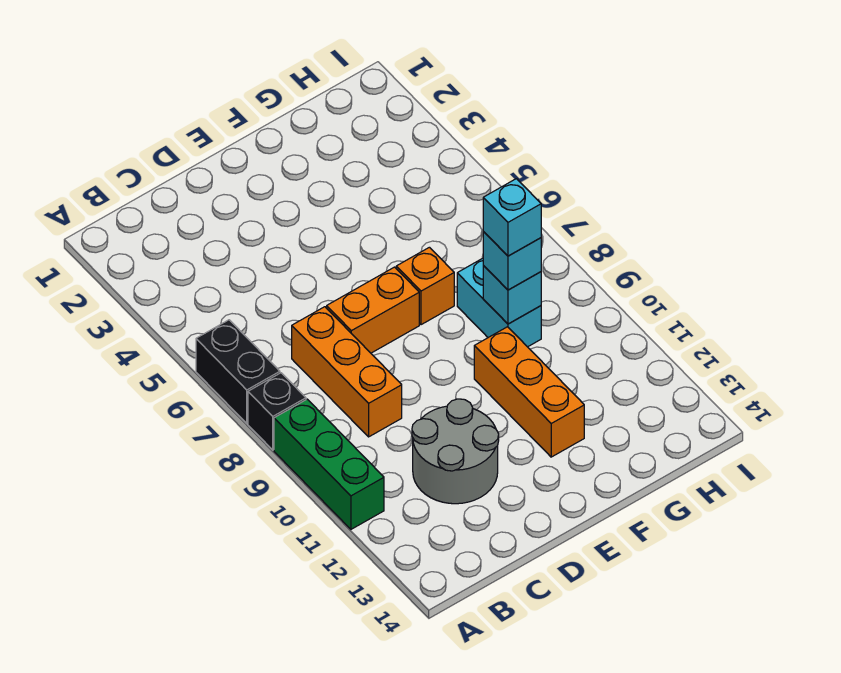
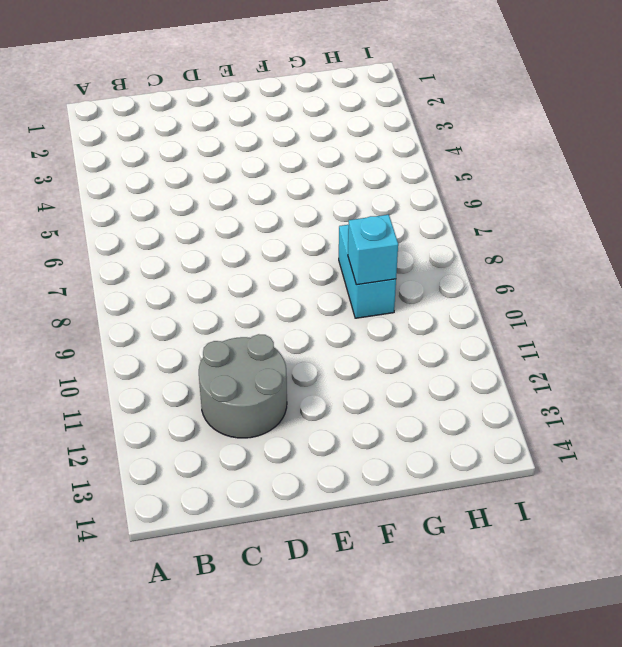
none -> black 1x2 brick [196,320,280,423]
none -> black 1x1 brick [248,373,306,450]
none -> green 1x3 brick [274,399,384,529]

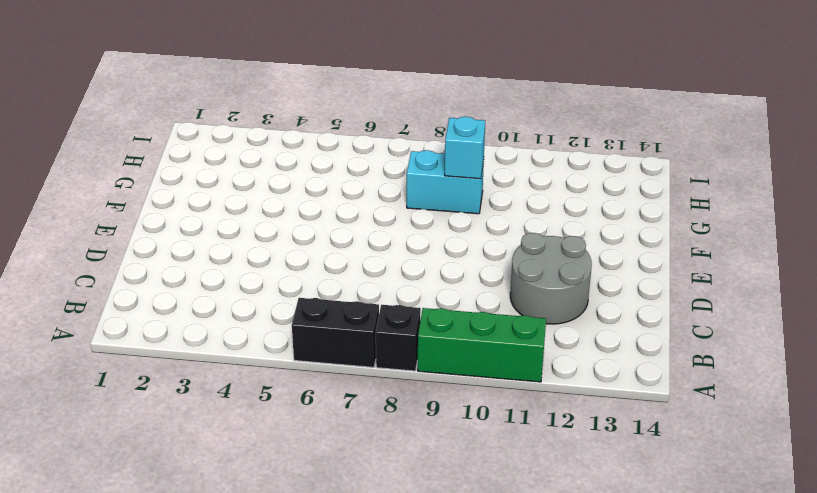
none -> orange 1x3 brick [292,307,402,437]
none -> orange 1x2 brick [327,267,419,353]
none -> orange 1x1 brick [396,247,454,325]

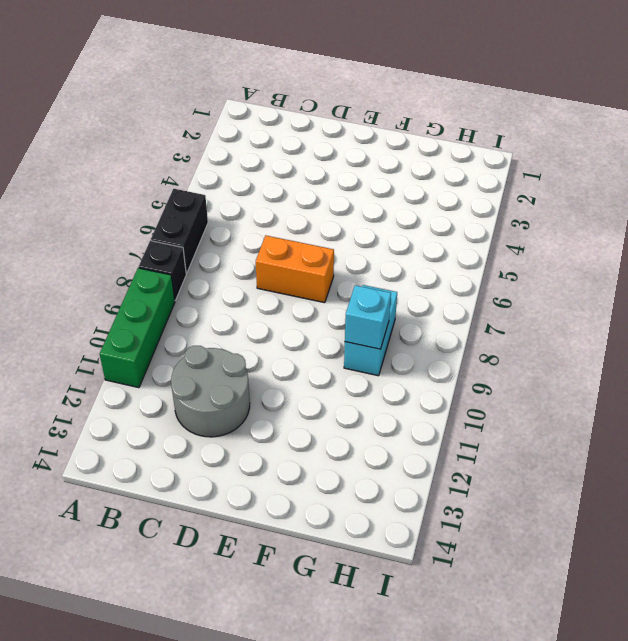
none -> orange 1x3 brick [292,307,402,437]
none -> orange 1x1 brick [396,247,454,325]
none -> orange 1x3 brick [474,327,584,457]

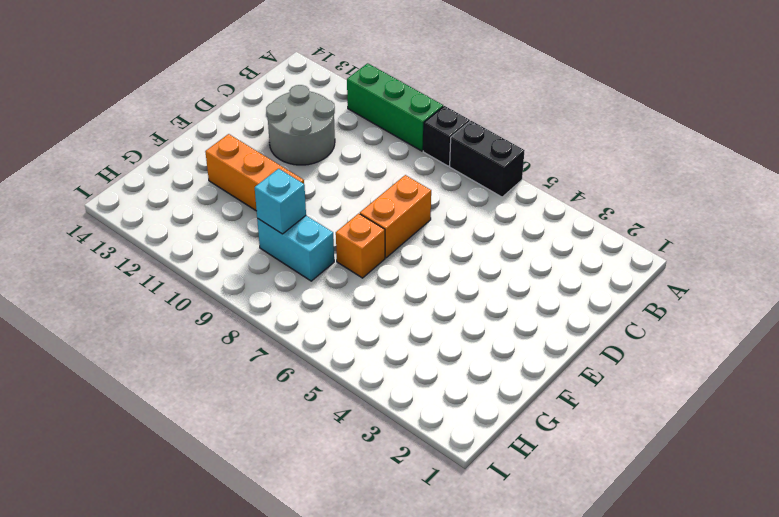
none -> orange 1x3 brick [292,307,402,437]
none -> cyan 1x1 brick [483,232,541,290]
none -> cyan 1x1 brick [483,179,541,256]

